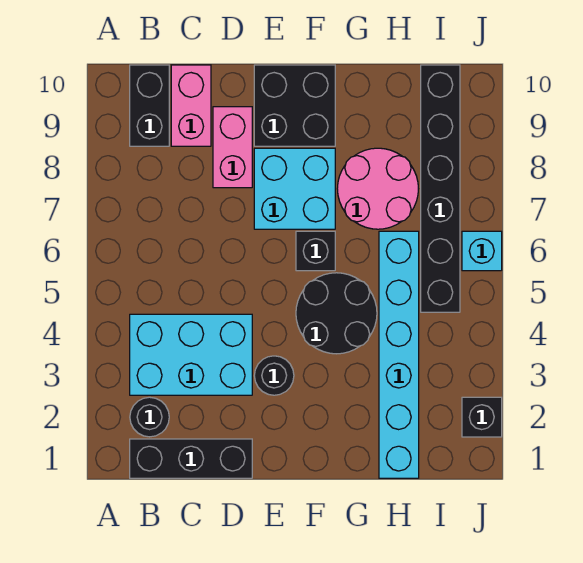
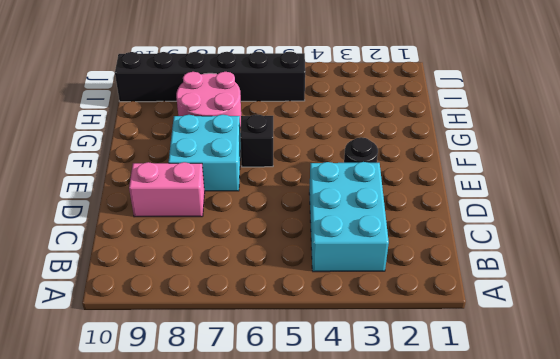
none -> black 1x3 brick [130,439,252,478]
none -> black 1x1 round brick [130,397,169,437]
none -> black 1x2 brick [130,65,169,146]

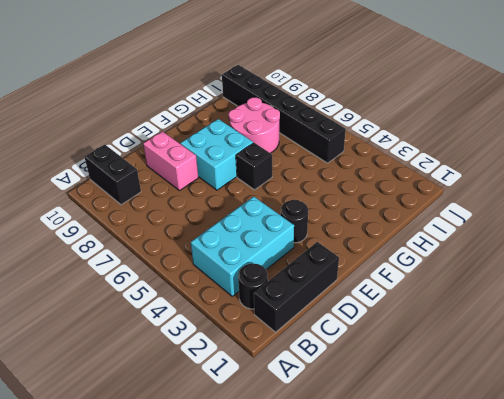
none -> pink 1x2 brick [171,65,211,146]
none -> black 2x2 brick [254,65,335,146]
none -> black 2x2 round brick [296,273,377,354]

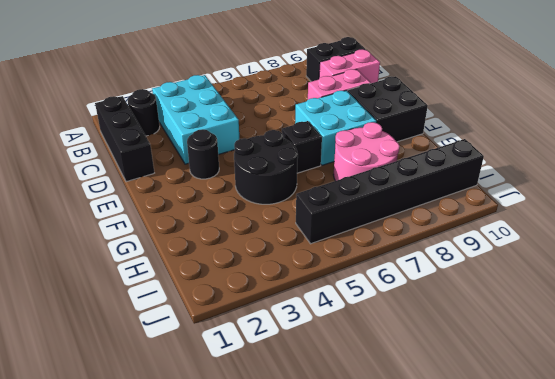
none -> cyan 1x6 brick [379,231,419,478]
none -> black 1x1 brick [462,397,502,437]
none -> cyan 1x1 brick [462,231,502,271]

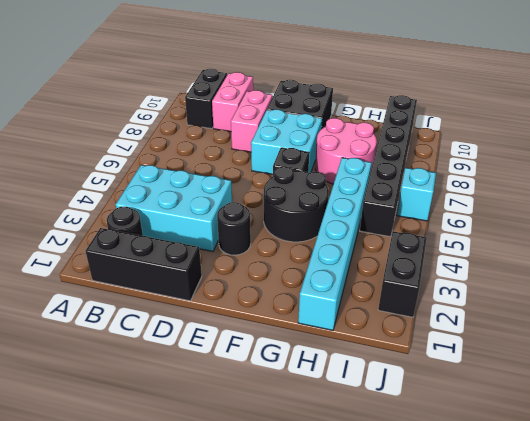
black 1x2 brick [378,231,427,317] -> black 1x1 brick [462,397,502,437]

